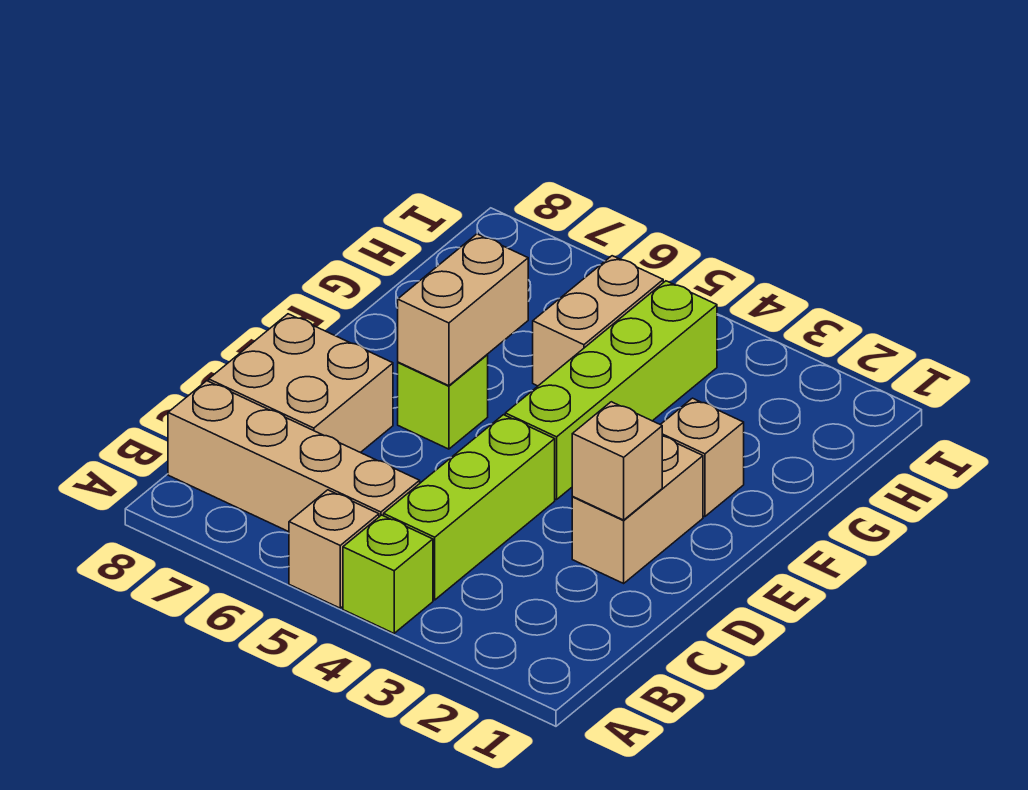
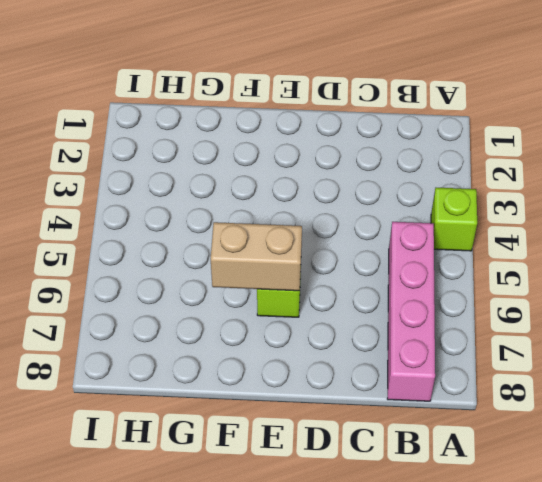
pink 1x4 brick [387,222,435,401] -> tan 1x4 brick [168,381,420,532]
none -> tan 1x1 brick [289,490,379,608]
none -> lime 1x3 brick [384,415,555,600]
none -> tan 2x2 brick [209,314,393,453]

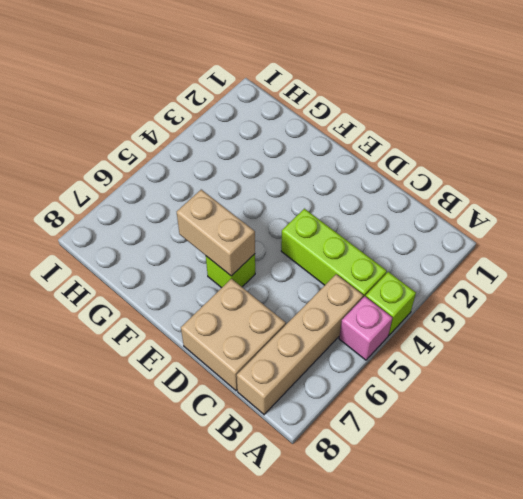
pink 1x1 brick [339,296,393,360] -> tan 1x1 brick [289,490,379,608]
none -> tan 1x2 brick [572,436,703,583]
none -> lime 1x4 brick [505,281,717,500]
none -> tan 1x1 brick [660,398,744,517]

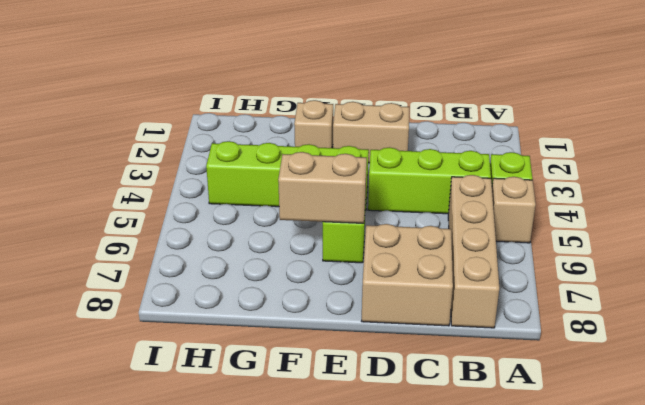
none -> tan 1x2 brick [533,256,663,386]
none -> tan 1x1 brick [572,402,662,520]

